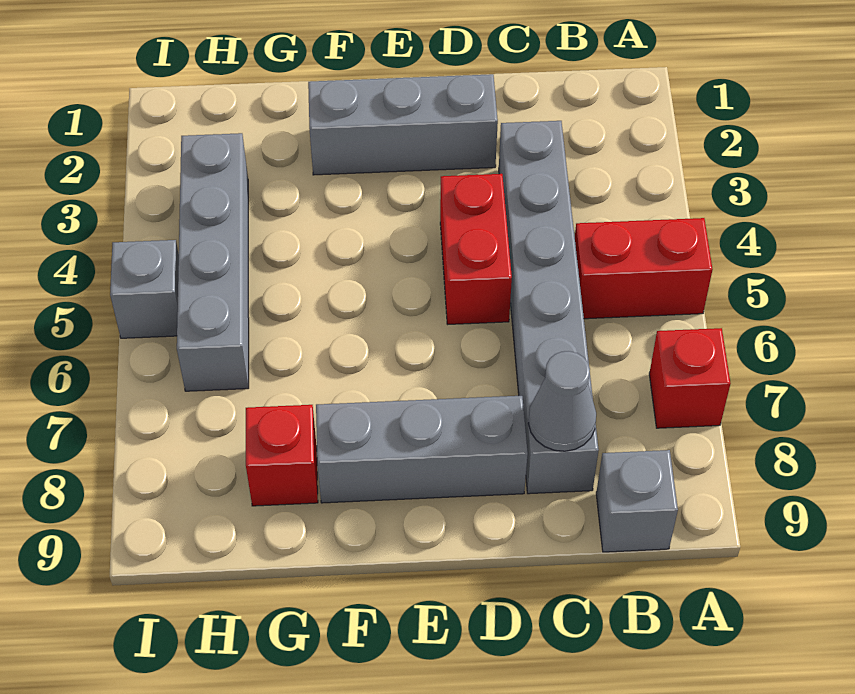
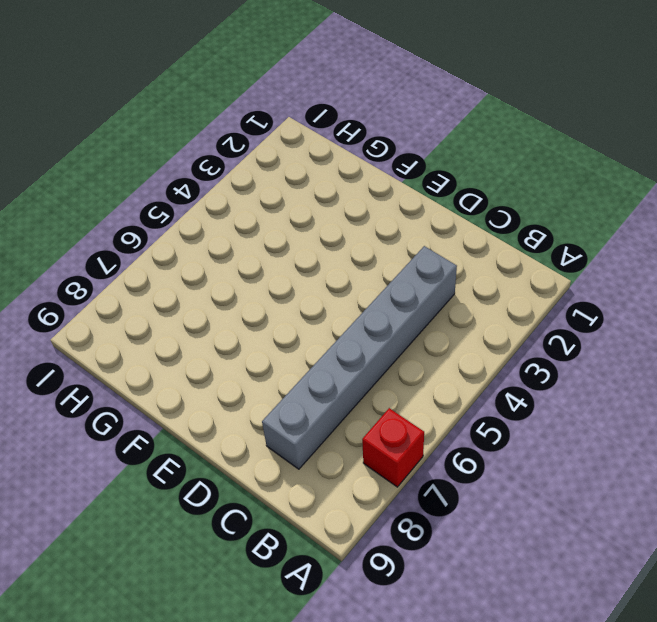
none -> red 1x2 brick [575,218,713,319]
none -> grey 1x1 brick [596,450,678,552]

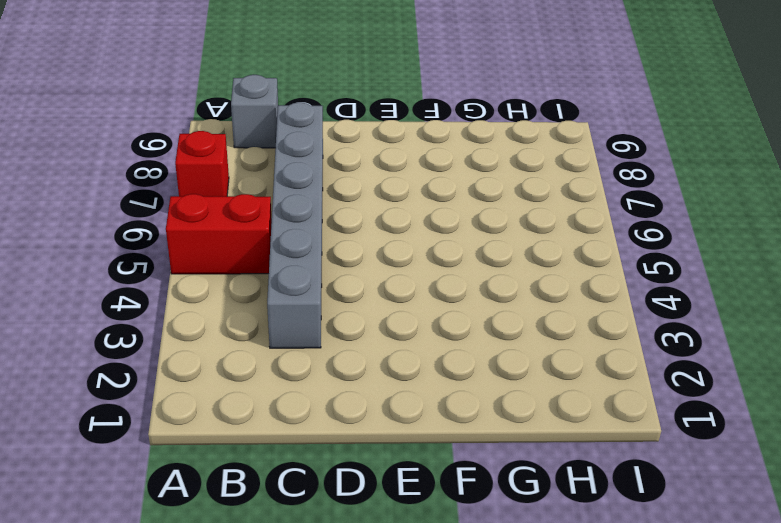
none -> grey 1x3 brick [308,74,498,175]
none -> red 1x2 brick [440,174,512,324]

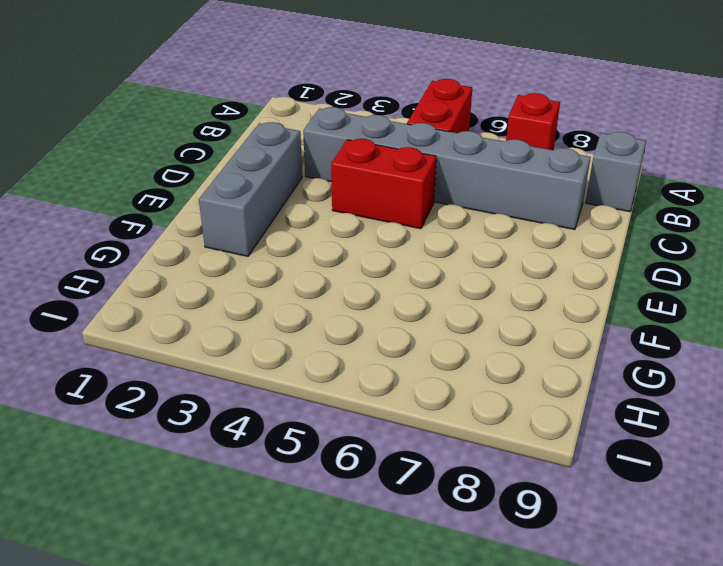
none -> grey 1x3 brick [316,396,528,503]
none -> red 1x1 brick [246,405,318,506]

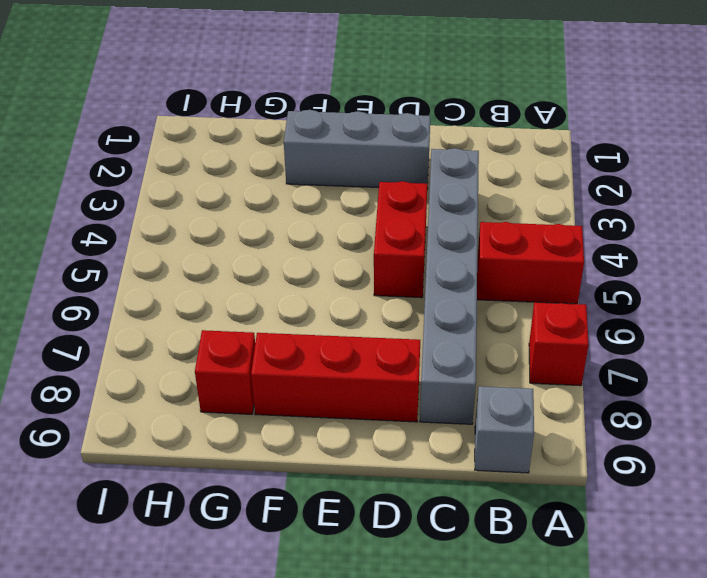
red 1x3 brick [251,333,420,422] -> grey 1x3 brick [316,396,528,503]
none -> grey 1x4 brick [177,133,249,391]
none -> grey 1x1 brick [110,240,179,338]

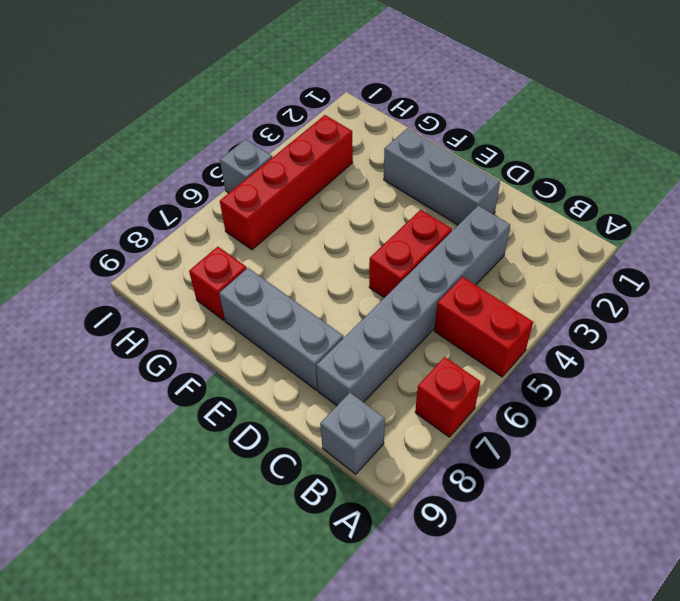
red 1x4 brick [220,115,353,250] -> grey 1x4 brick [177,133,249,391]
none -> grey 1x1 cone [528,351,596,451]

